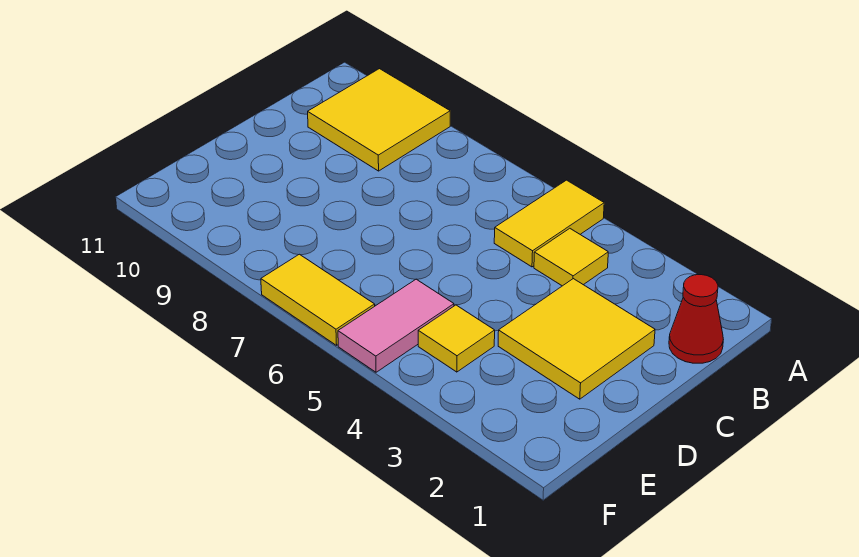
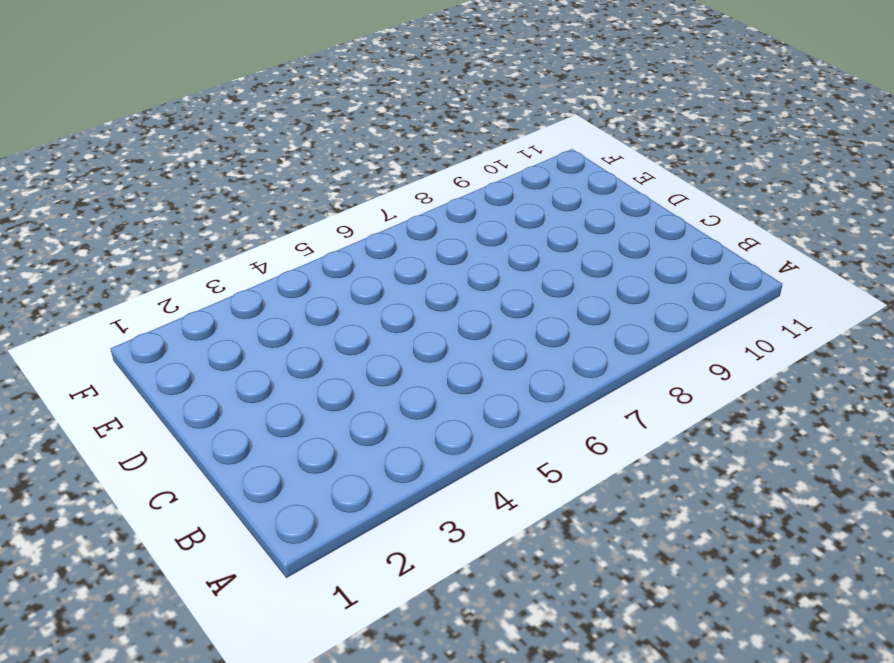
none -> yellow 1x2 tile [494,180,604,267]
none -> yellow 2x2 tile [308,69,450,171]

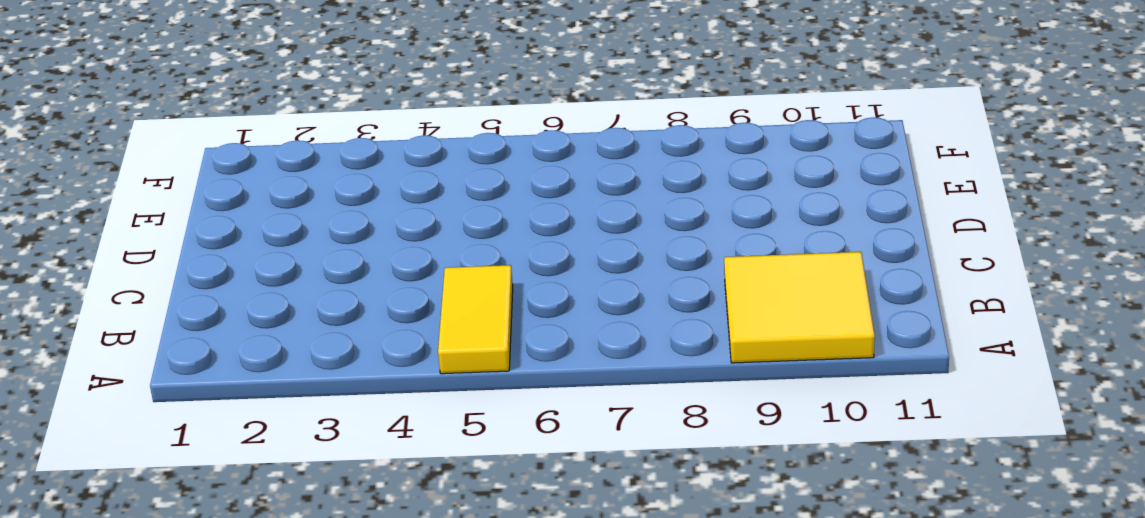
none -> red 1x1 cone [669,275,723,363]
none -> yellow 1x1 tile [534,228,608,286]

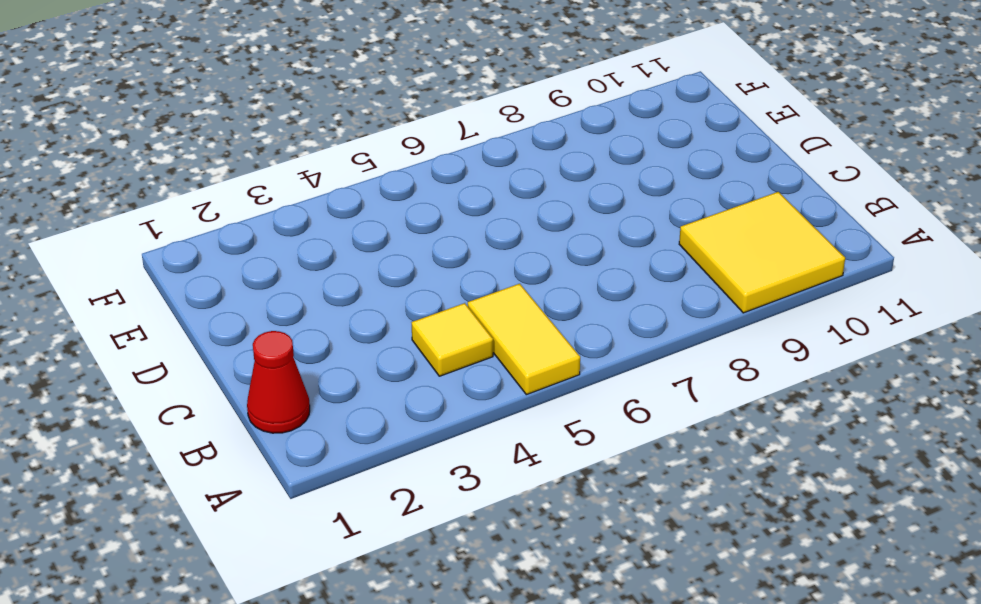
none -> yellow 2x2 tile [498,279,655,399]
none -> yellow 1x1 tile [418,305,495,372]

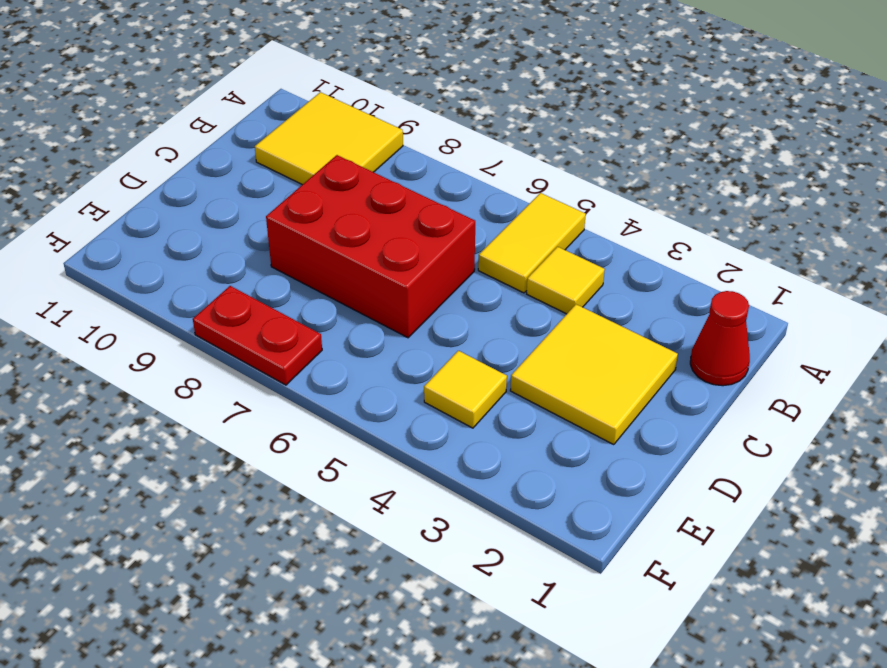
red 2x3 brick [266,155,475,338] -> none
red 1x2 plate [193,286,322,385] -> yellow 1x2 tile [261,254,375,345]
none -> pink 1x2 tile [338,279,454,372]

